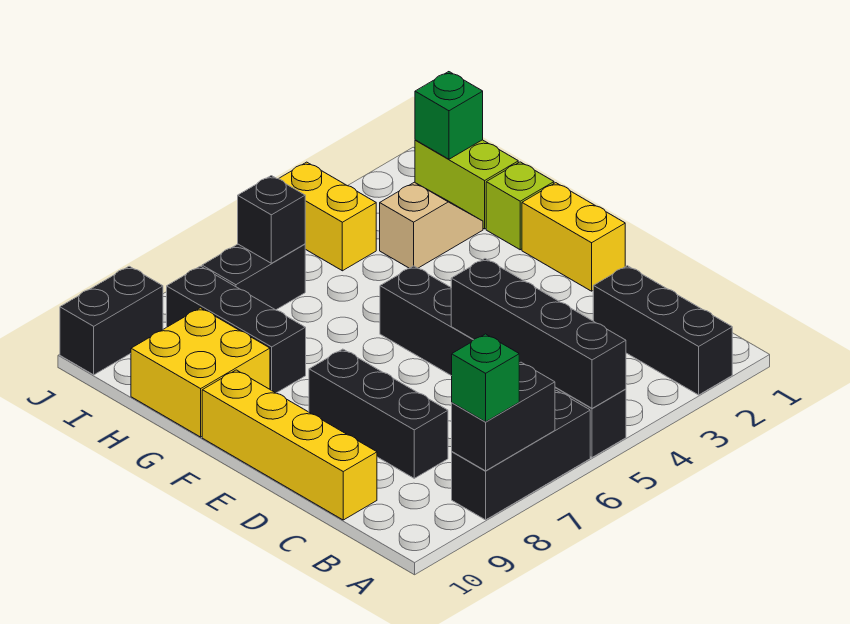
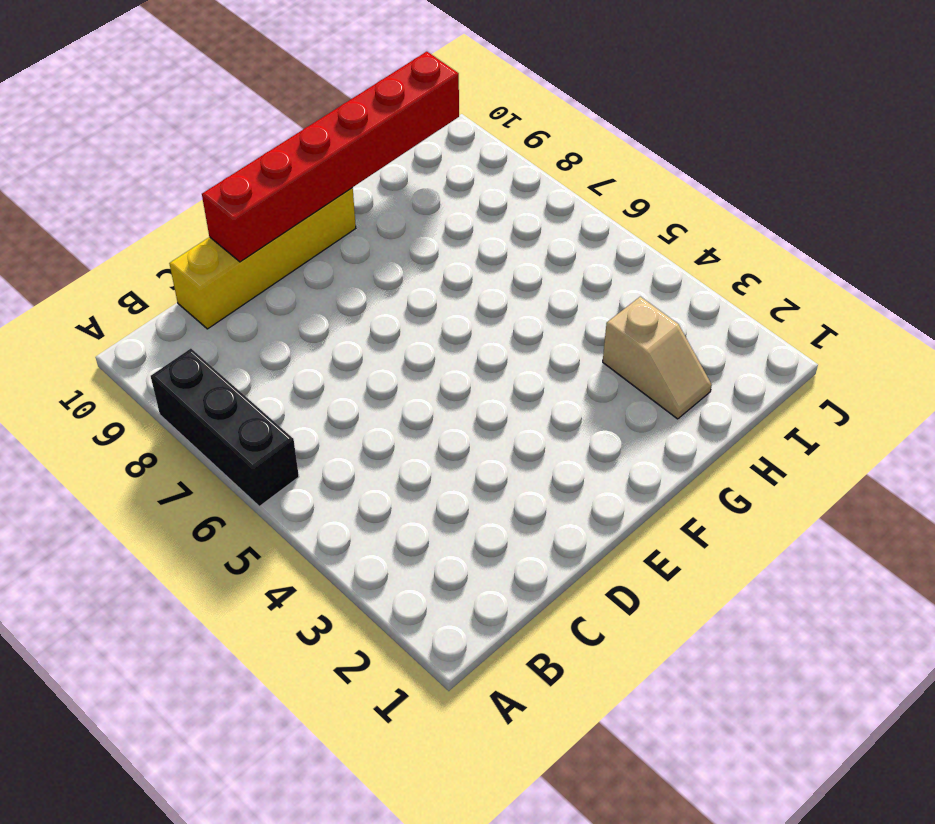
red 1x6 brick [202,52,459,262] -> none
none -> black 1x3 brick [593,266,732,395]
none -> black 1x6 brick [380,266,626,457]
none -> black 1x3 brick [309,349,448,478]

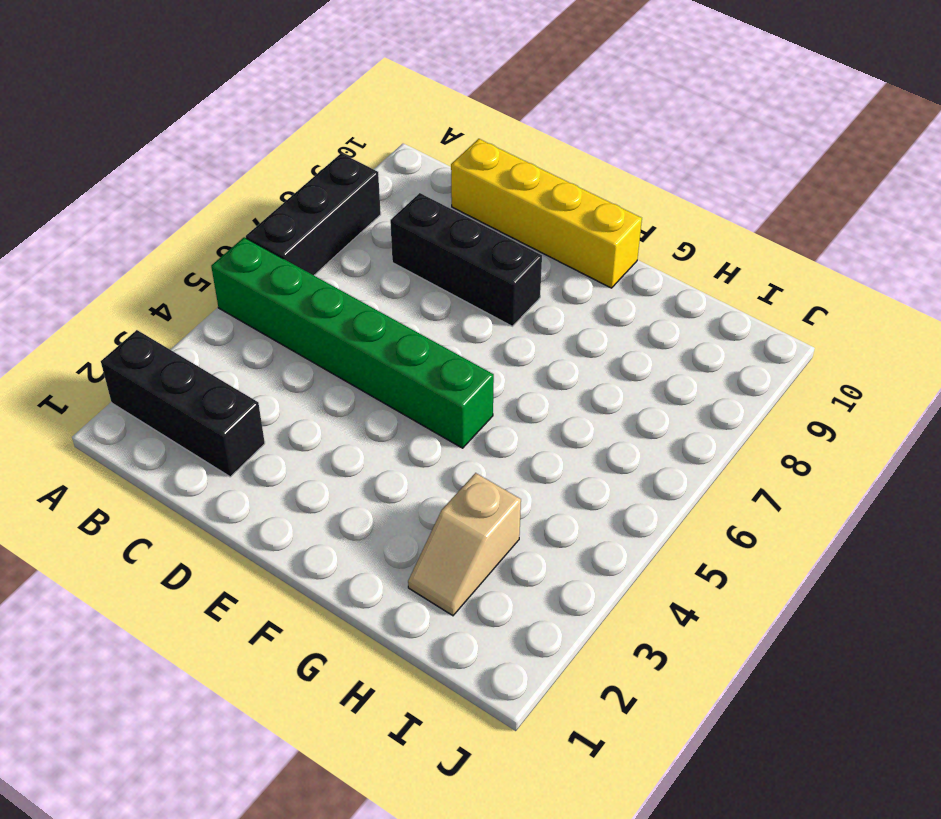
green 1x6 brick [211,237,494,448] -> black 1x6 brick [380,266,626,457]
none -> yellow 1x2 brick [522,183,625,291]
none -> lime 1x1 brick [486,162,554,250]
none -> black 1x3 brick [167,266,306,393]

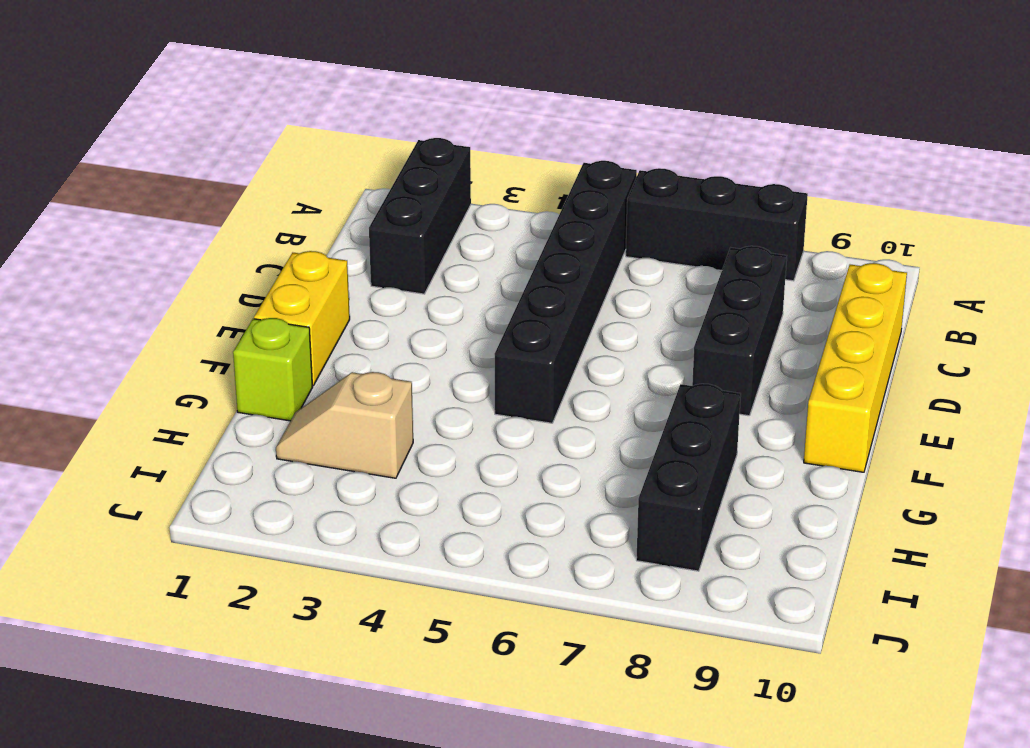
none -> yellow 2x2 brick [131,308,270,437]
none -> lime 1x2 brick [415,140,518,229]
none -> yellow 1x2 brick [279,162,376,271]

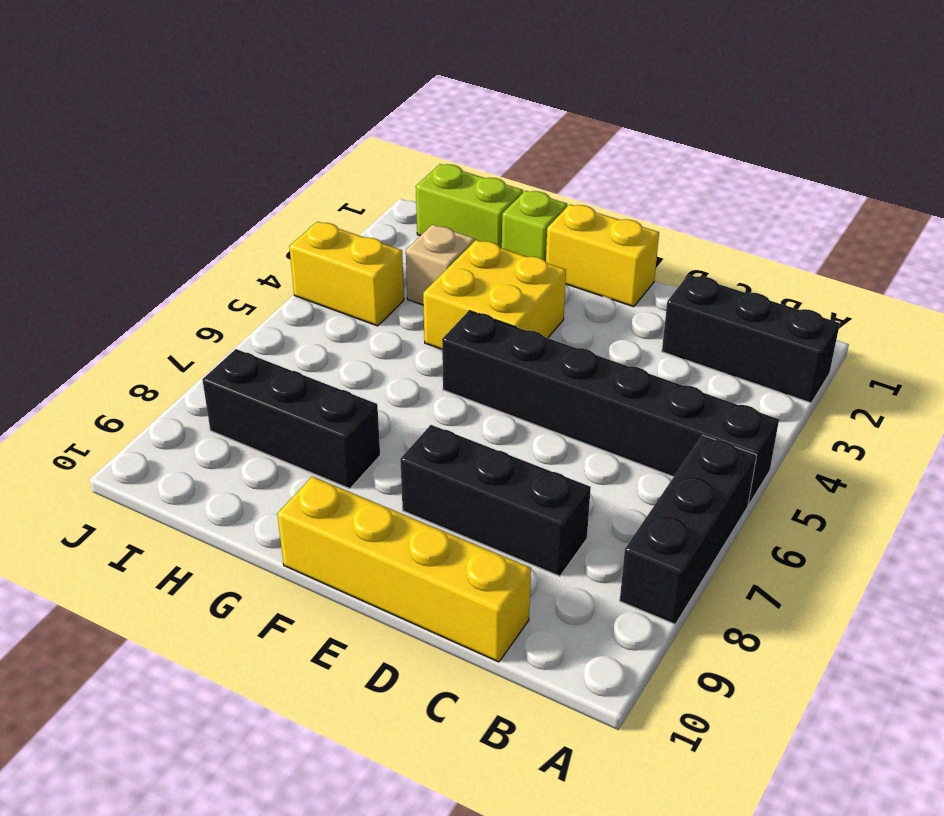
yellow 2x2 brick [423,240,566,349] -> yellow 2x2 brick moved to [131,308,270,437]
none -> black 1x2 brick [202,244,305,310]
none -> black 1x2 brick [60,266,163,375]
none -> black 1x4 brick [451,259,626,408]

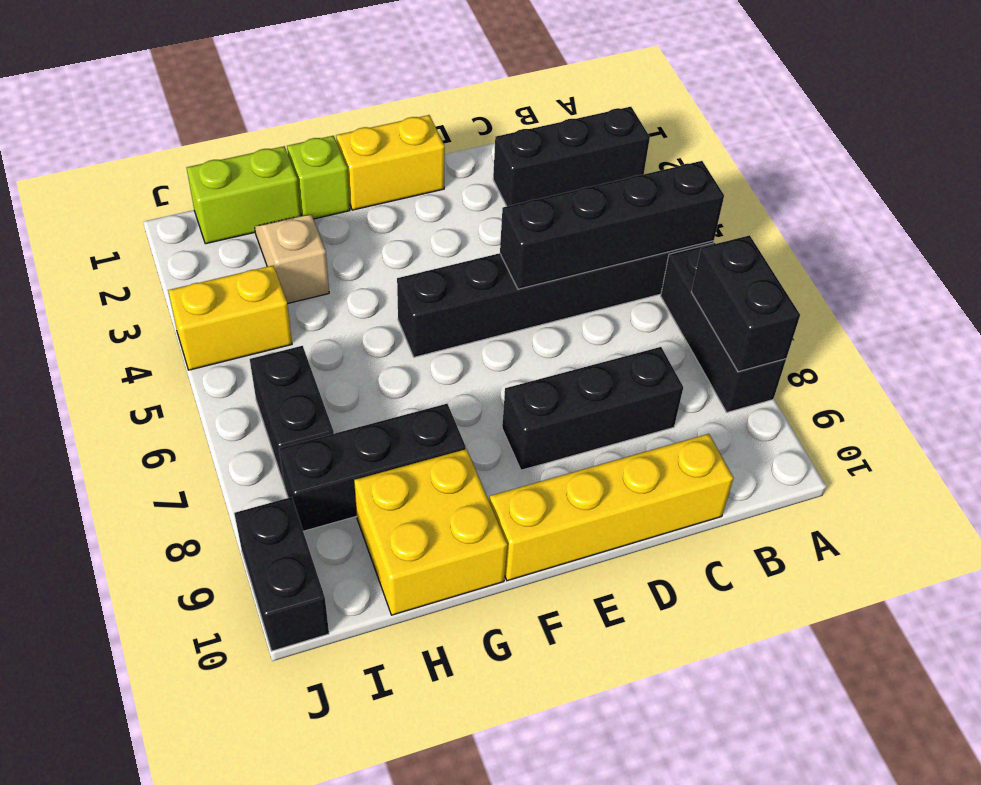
none -> green 1x1 brick [415,72,483,159]
none -> black 1x1 brick [238,176,305,263]
none -> green 1x1 brick [452,334,519,422]

